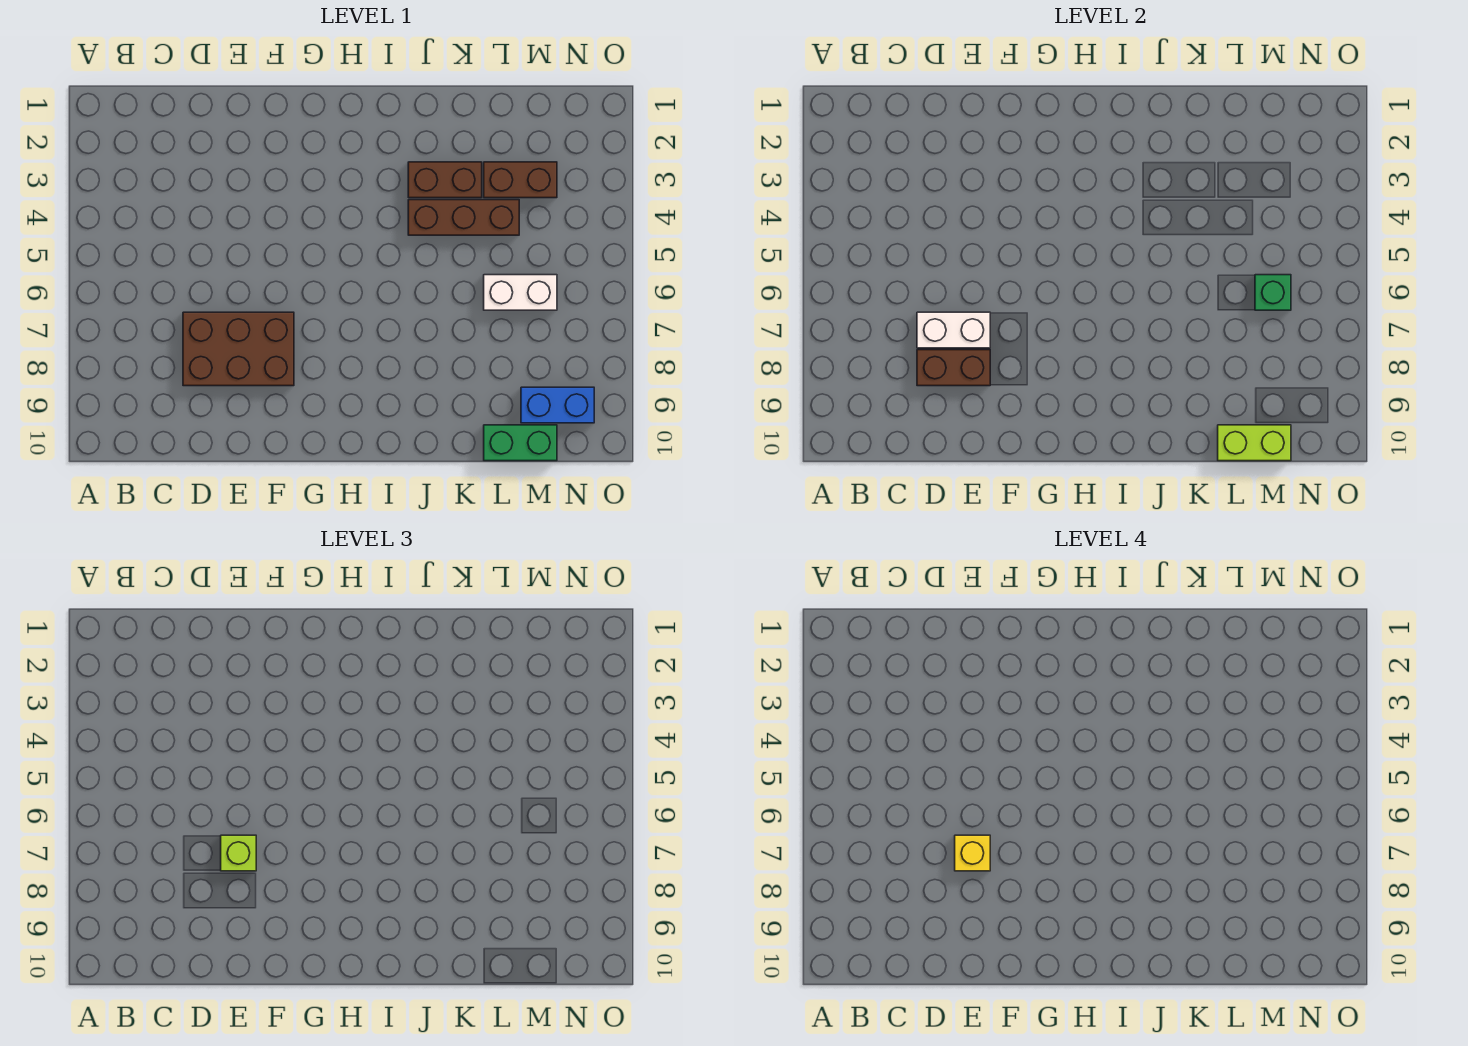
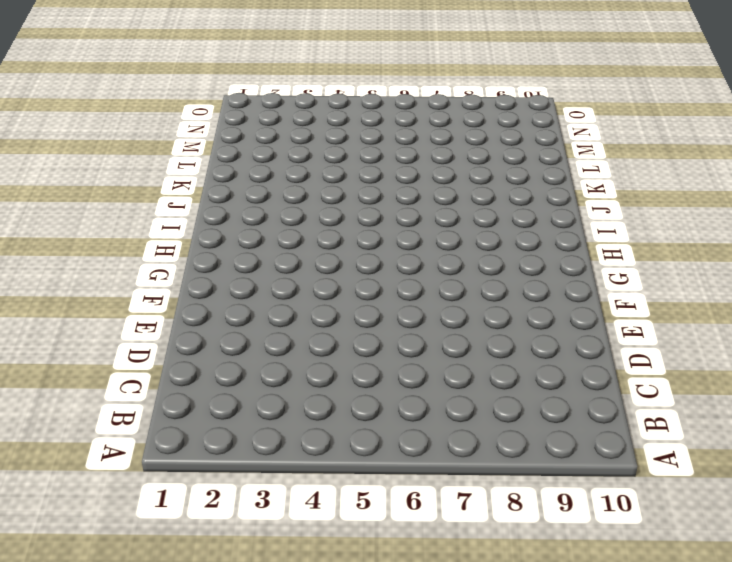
none -> brown 2x3 brick [183,312,294,386]
none -> brown 1x2 brick [408,162,482,198]
none -> brown 1x3 brick [408,200,519,235]

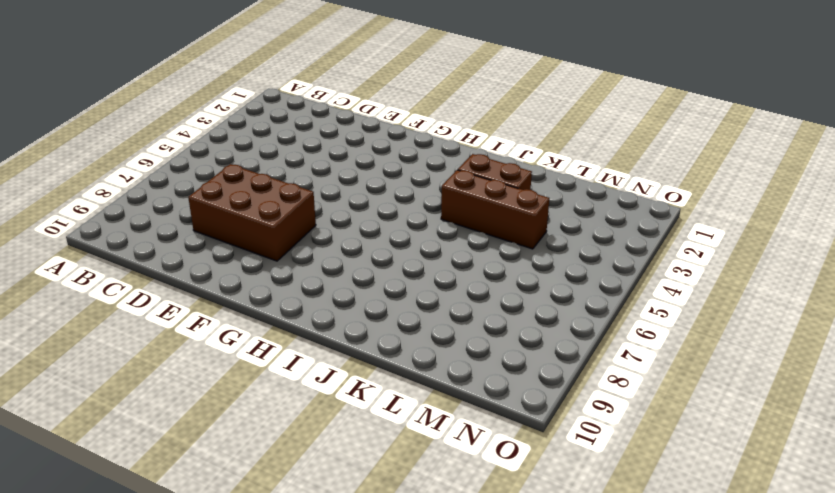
none -> brown 1x2 brick [484,162,557,198]
none -> white 1x2 brick [484,275,557,310]
none -> green 1x2 brick [484,425,557,461]

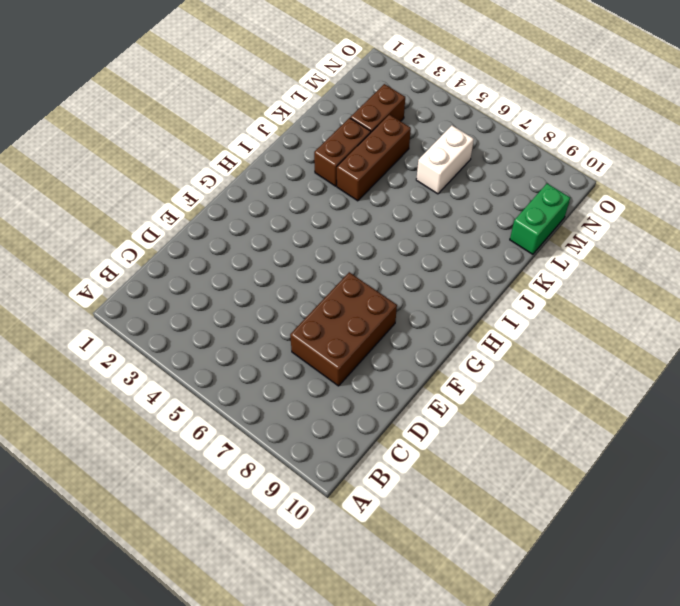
none -> blue 1x2 brick [521,387,594,423]
none -> white 1x2 brick [917,312,990,348]
none -> brown 1x2 brick [917,350,990,386]

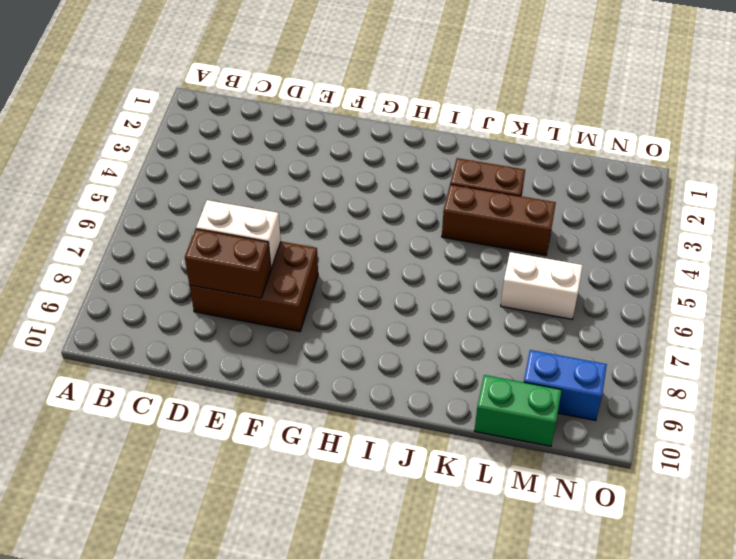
none -> brown 1x2 brick [484,162,557,198]
none -> lime 1x2 brick [1218,425,1291,461]
none -> green 1x1 brick [1255,275,1291,310]

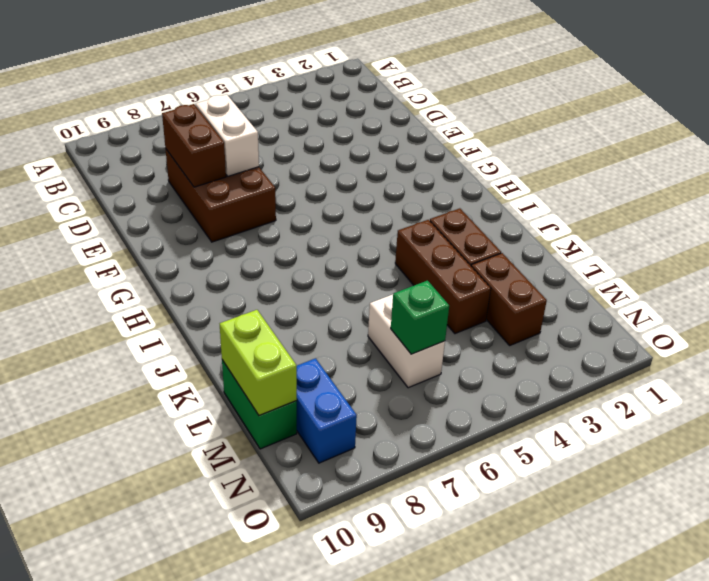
none -> lime 1x1 brick [221,835,256,871]
none -> yellow 1x1 brick [955,835,990,871]

